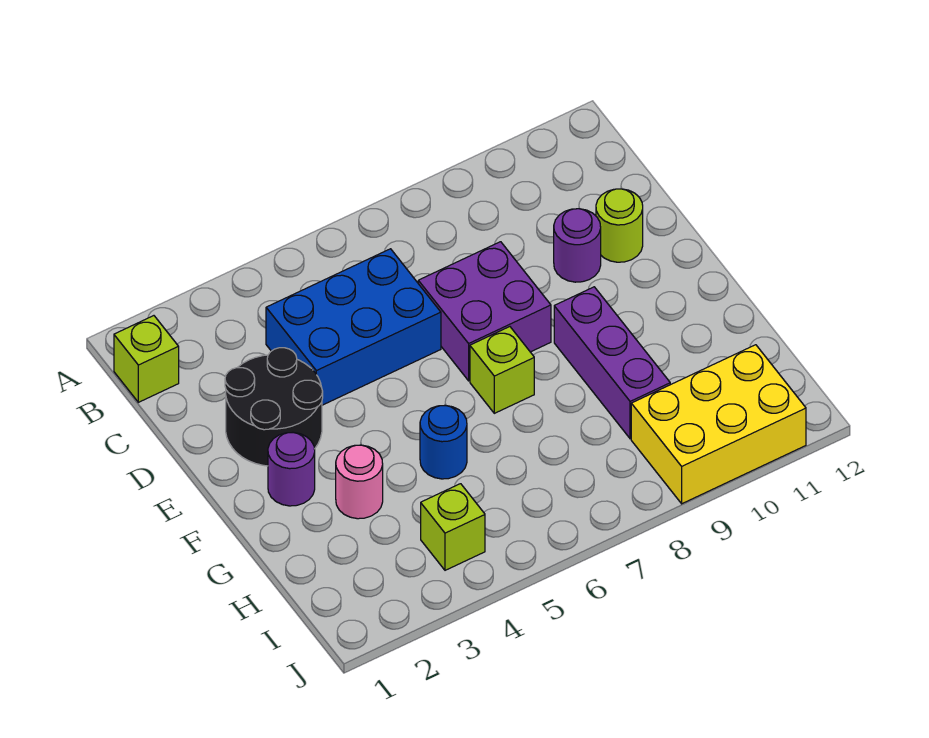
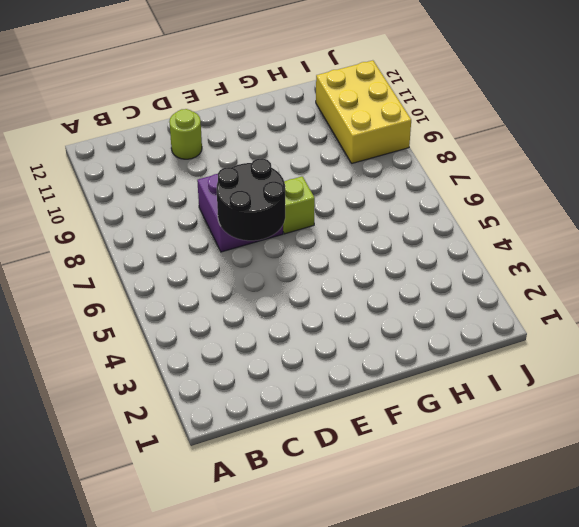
black 2x2 round brick [217,158,285,241] -> black 2x2 round brick moved to [225,348,323,466]
none -> lime 1x1 brick [114,316,179,402]
none -> blue 2x3 brick [266,249,441,405]
none -> purple 1x1 round brick [554,209,601,282]

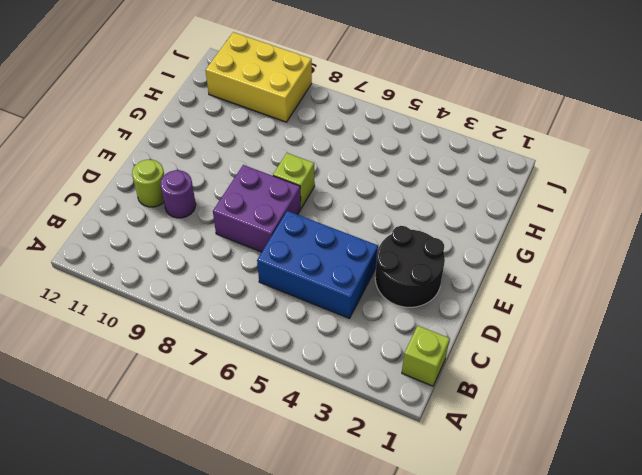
none -> purple 1x1 round brick [268,432,315,506]
none -> purple 1x3 brick [554,287,670,439]
none -> pink 1x1 round brick [336,445,383,519]

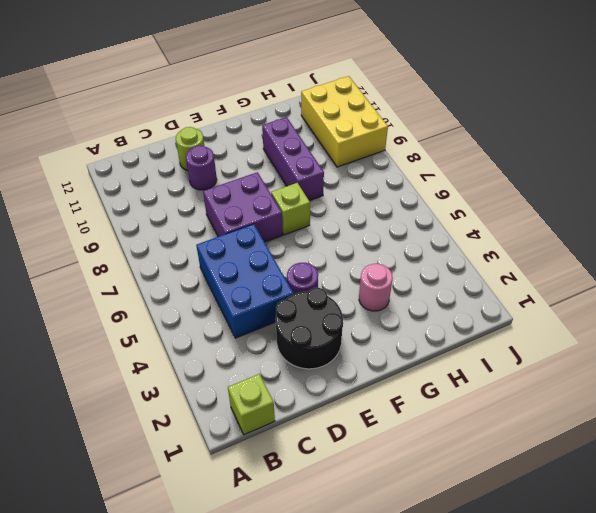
purple 1x1 round brick [287,263,318,294] -> purple 1x1 round brick moved to [268,432,315,506]
purple 1x3 brick [262,117,324,201] -> purple 1x3 brick turned to [554,287,670,439]
none -> blue 1x1 round brick [420,405,467,479]
none -> lime 1x1 brick [421,484,485,570]

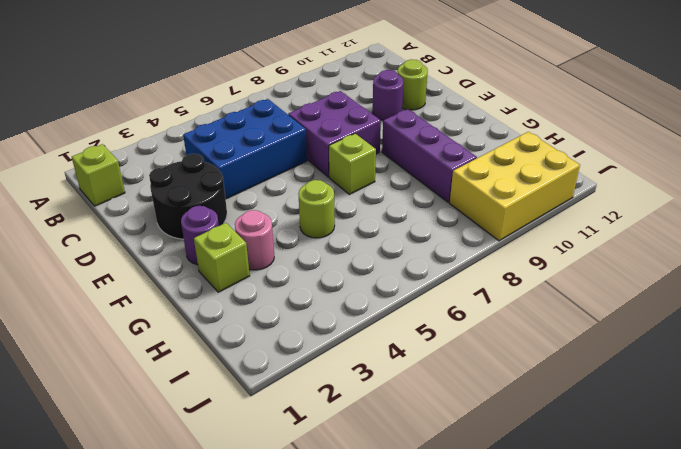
lime 1x1 brick [194,223,250,292] -> lime 1x1 brick moved to [421,484,485,570]
lime 1x1 round brick [298,180,335,238] -> blue 1x1 round brick [420,405,467,479]

